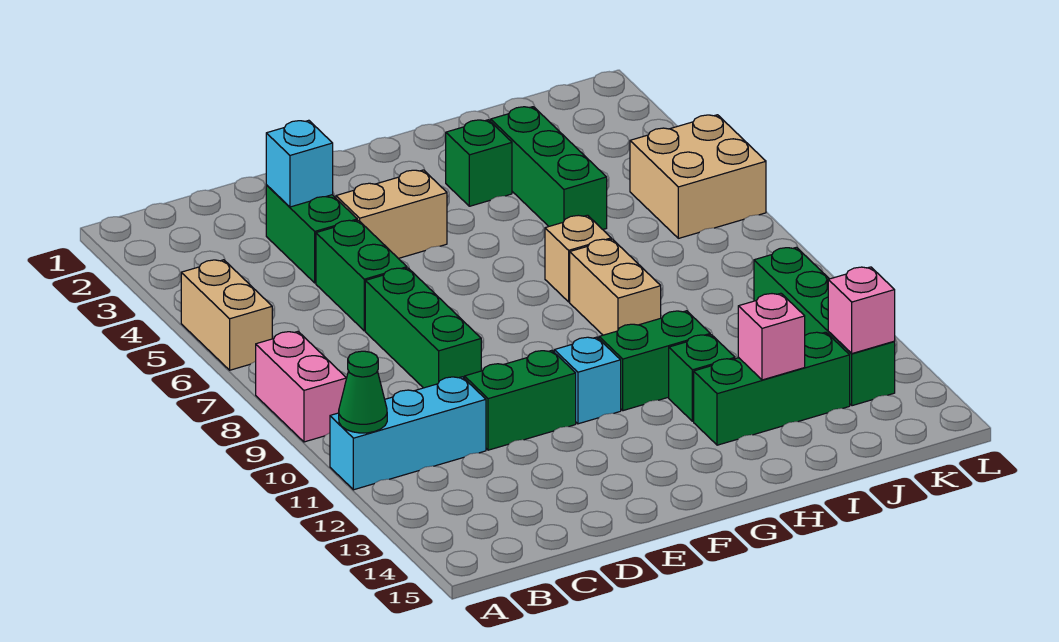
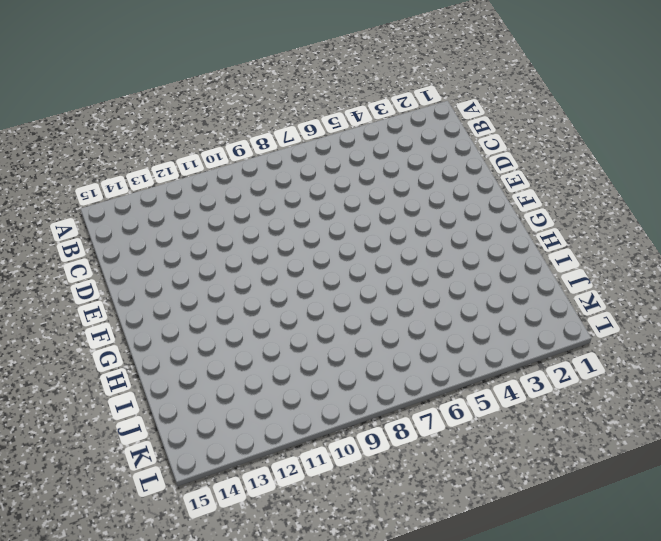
none -> tan 1x2 brick [181,260,272,370]
none -> pink 1x2 brick [256,332,347,442]
none -> cyan 1x3 brick [330,377,486,490]

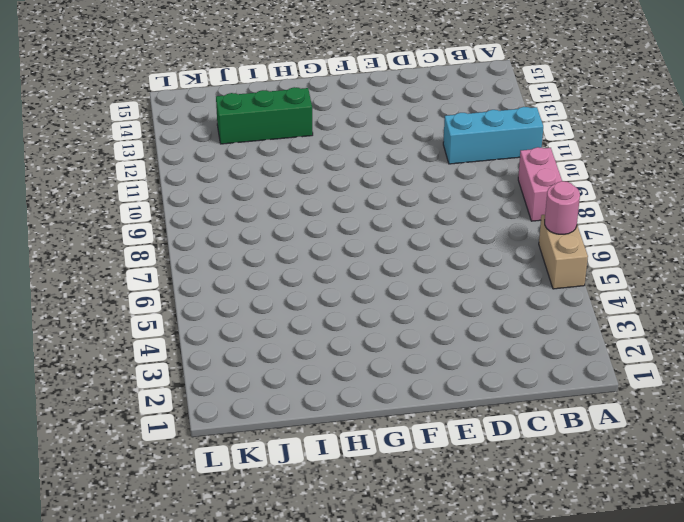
pink 1x1 round brick [545,181,580,234] -> none
none -> green 1x2 brick [266,185,357,283]
none -> green 1x2 brick [316,220,407,331]
none -> green 1x3 brick [365,268,481,388]

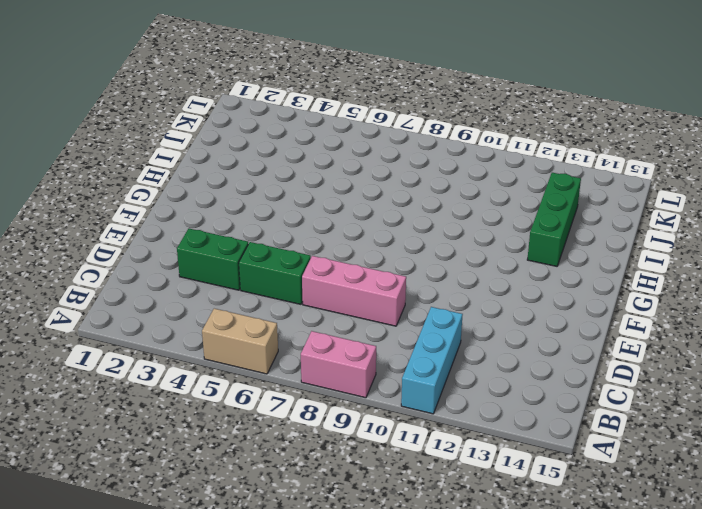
pink 1x3 brick [302,256,406,326] -> green 1x3 brick [365,268,481,388]
none -> green 1x2 brick [464,350,576,450]
none -> tan 1x2 brick [336,170,447,258]
none -> cyan 1x1 brick [554,337,621,424]

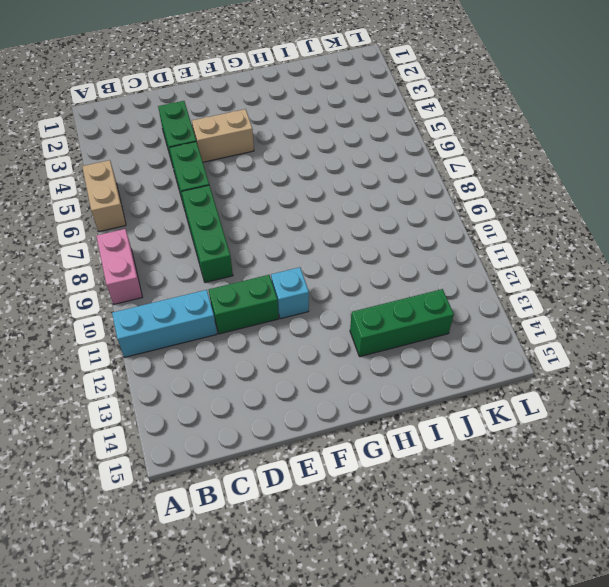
none -> green 1x2 brick [599,311,710,411]
none -> green 1x1 brick [446,120,512,206]
none -> tan 1x1 brick [545,215,611,302]

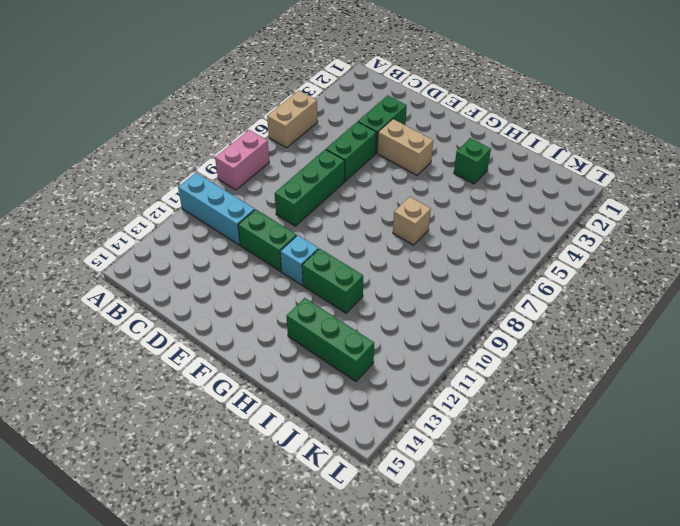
none -> tan 1x2 brick [570,239,661,335]
none -> green 1x1 brick [669,335,735,421]
none -> green 1x3 brick [491,107,607,229]

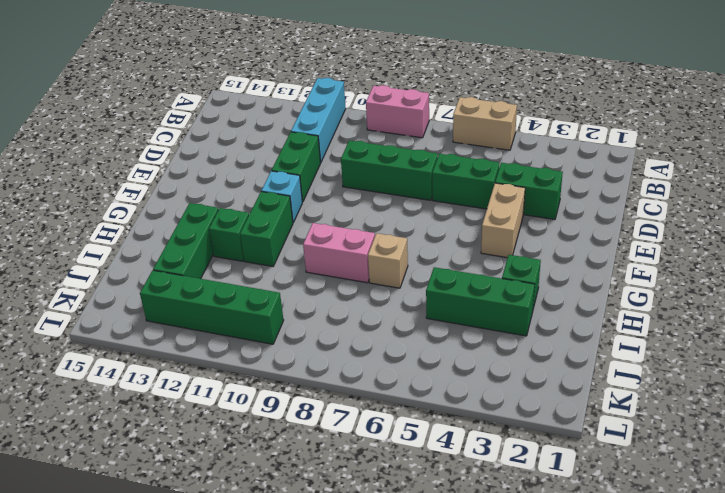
pink 1x2 brick [303,223,375,283] -> tan 1x2 brick [570,239,661,335]
none -> tan 2x2 brick [630,115,766,238]
none -> green 1x1 cone [339,351,387,433]
none -> cyan 1x1 brick [266,120,333,207]

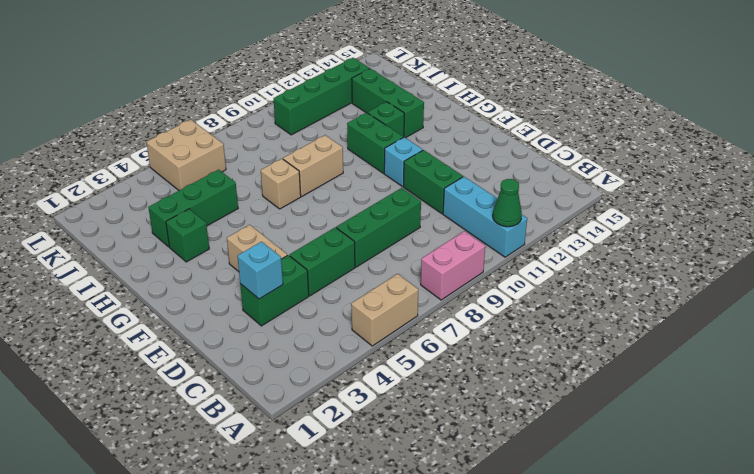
none -> pink 1x1 brick [738,293,805,380]
none -> pink 1x1 brick [828,267,895,353]

